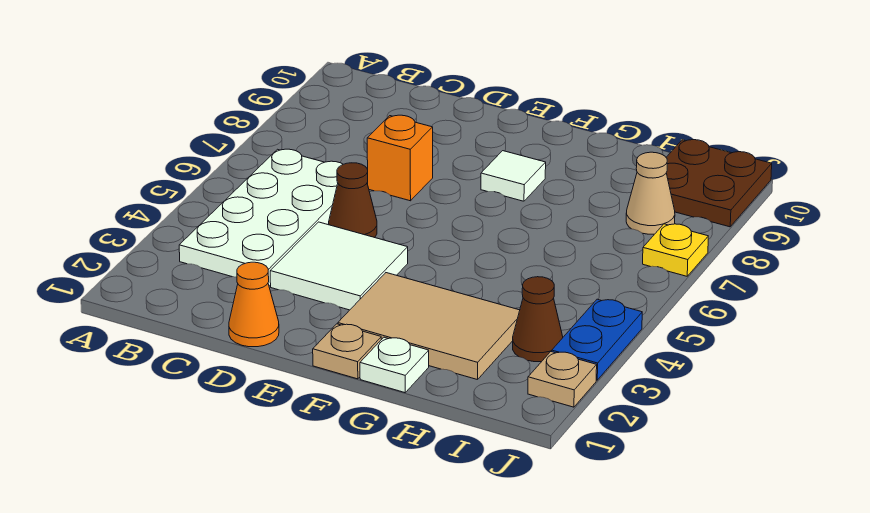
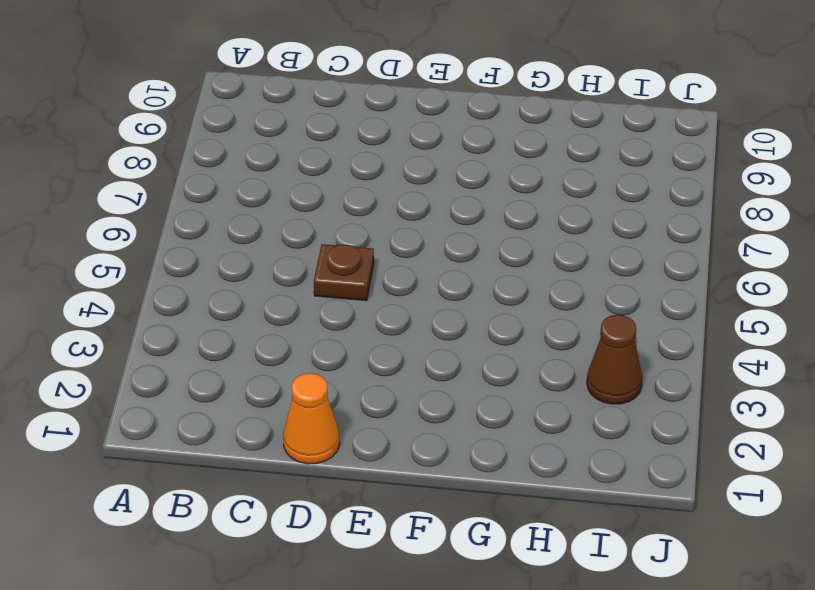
brown 1x1 plate [314,244,374,301] -> brown 1x1 cone [329,163,377,238]
none -> white 2x4 plate [179,149,343,286]
none -> white 2x2 tile [270,222,408,310]
none -> orange 1x1 brick [367,115,433,201]

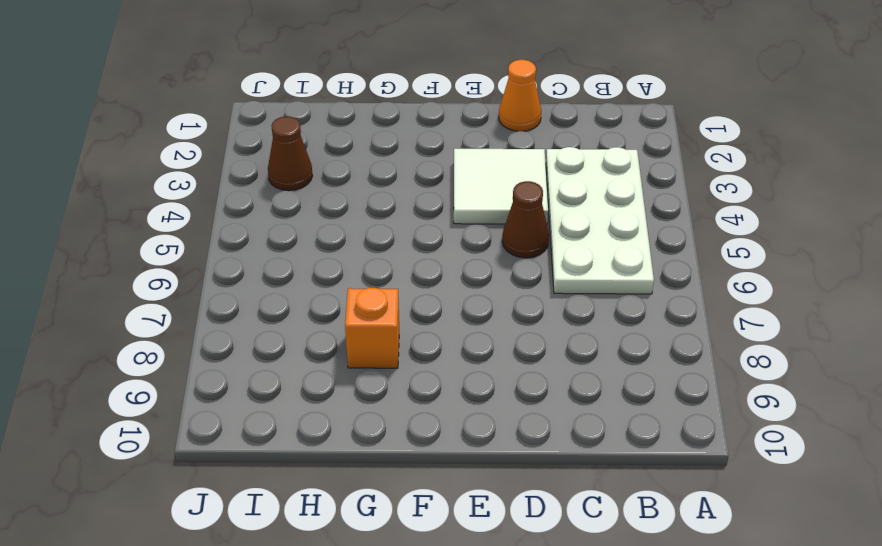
orange 1x1 brick [345,288,399,368] -> orange 1x1 brick moved to [367,115,433,201]
none -> tan 1x1 plate [313,324,381,379]
none -> tan 2x3 tile [338,273,520,380]
none -> white 1x1 tile [481,151,546,201]

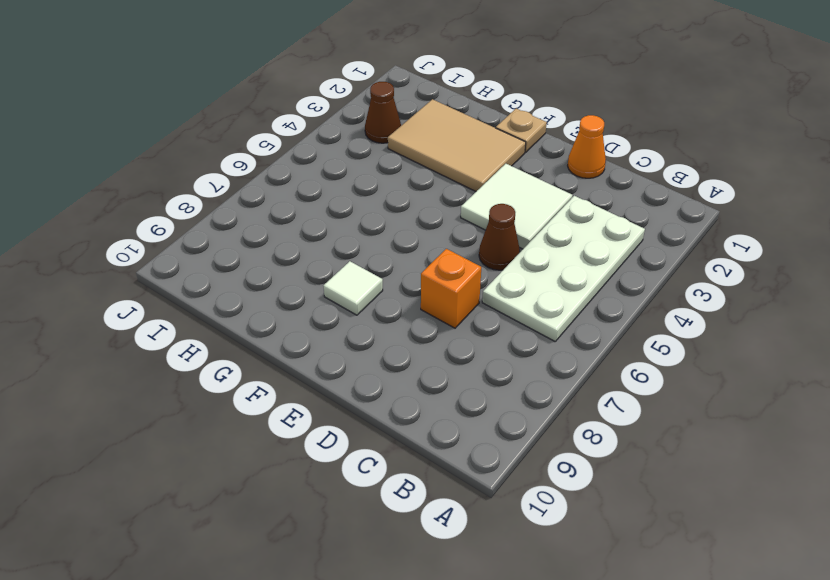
none -> white 1x1 plate [360,337,429,393]
none -> tan 1x1 cone [626,152,675,234]
none -> brown 2x2 plate [666,140,772,227]

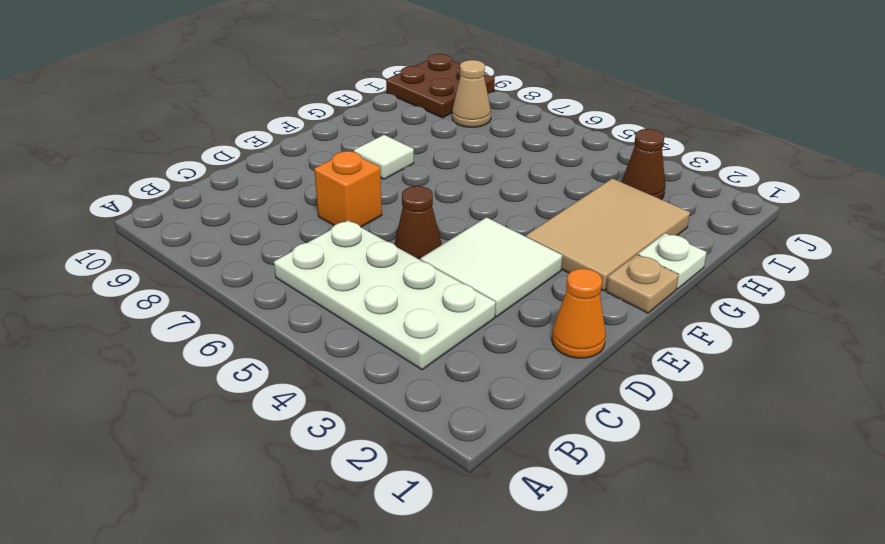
none -> tan 1x1 plate [528,352,597,407]
none -> blue 1x2 plate [552,299,642,380]
none -> yellow 1x1 plate [643,224,708,276]

